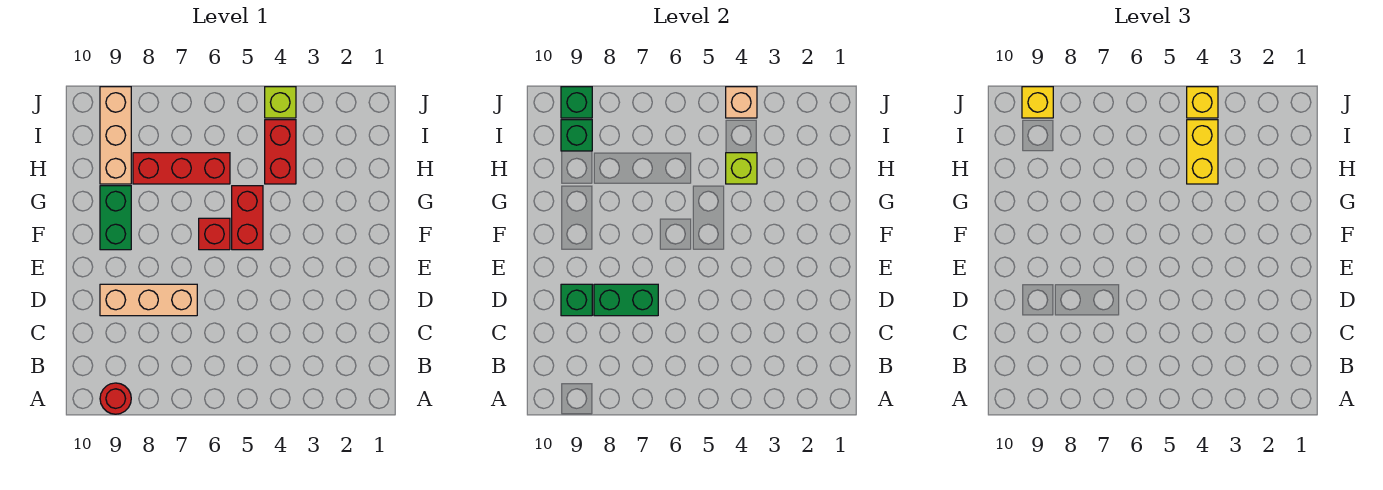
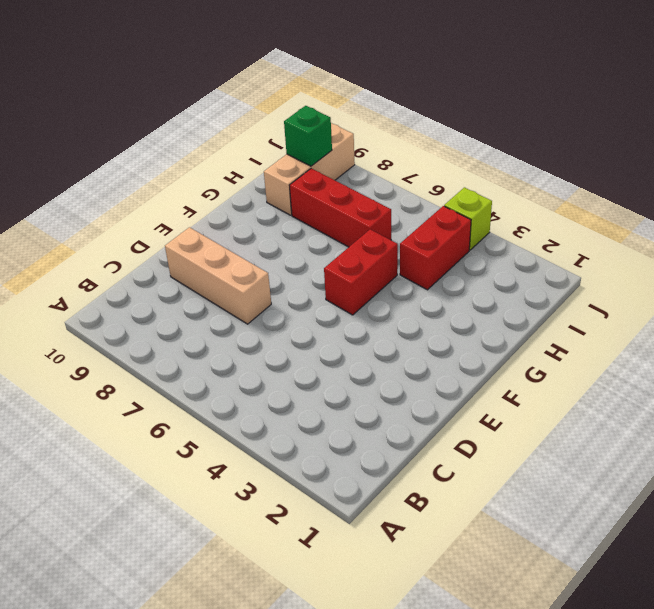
none -> red 1x1 round brick [100,383,131,414]
none -> red 1x1 brick [199,218,230,250]
none -> green 1x2 brick [100,186,131,250]

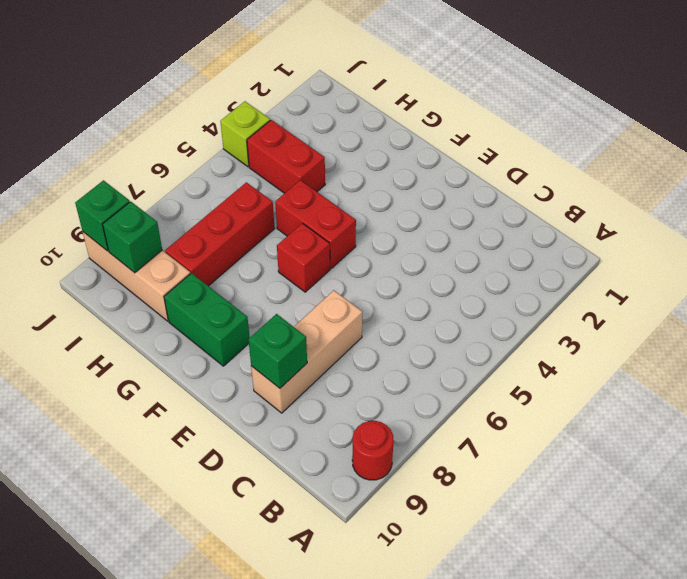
none -> green 1x2 brick [594,284,658,316]
none -> lime 1x1 brick [726,153,757,184]
none -> tan 1x1 brick [726,87,757,118]

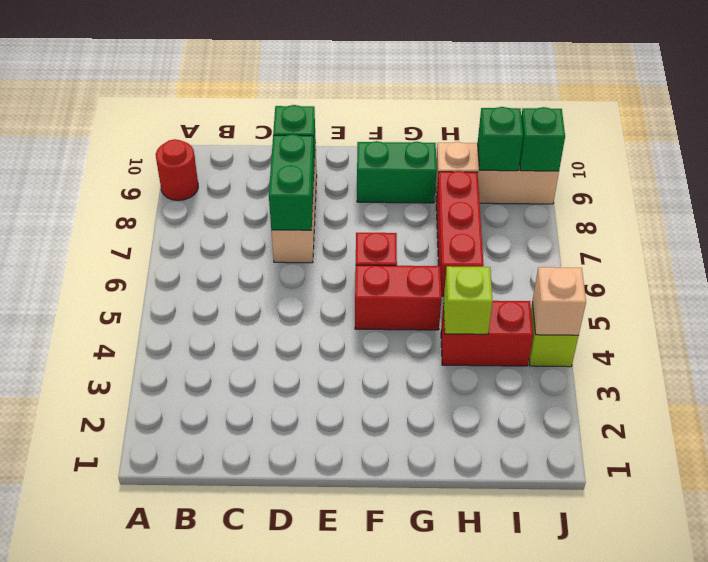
none -> yellow 1x2 brick [1187,120,1218,184]
none -> yellow 1x1 brick [1187,87,1218,118]
none -> yellow 1x1 brick [1022,87,1053,118]

